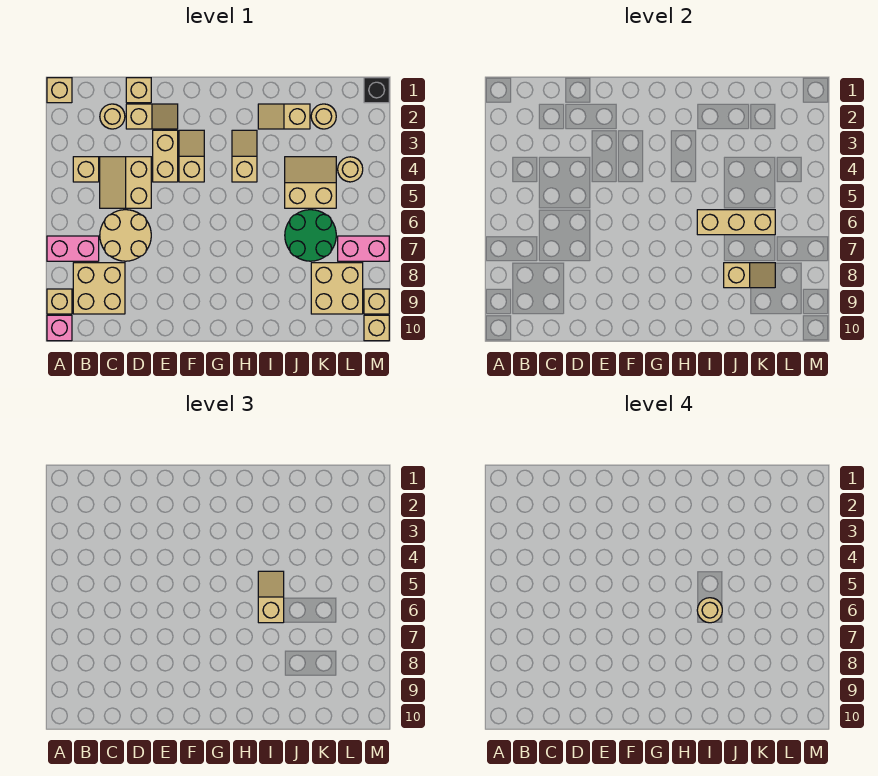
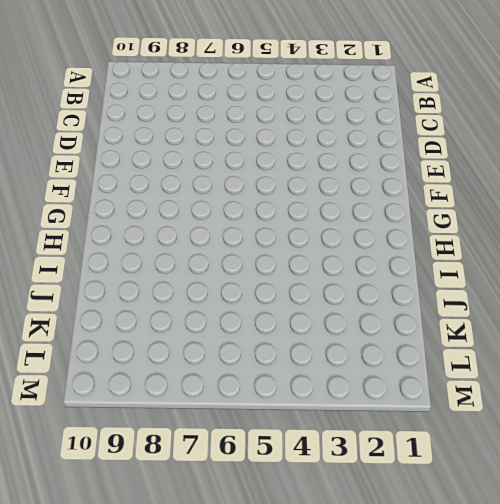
none -> tan 1x1 brick [47,78,72,103]
none -> pink 1x2 brick [47,236,99,261]
none -> tan 1x1 brick [47,289,72,314]

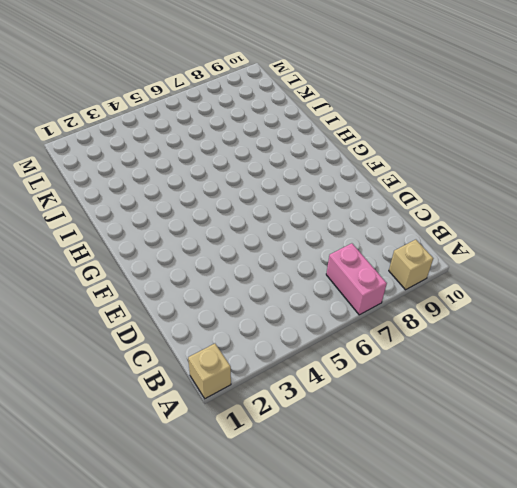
none -> pink 1x1 brick [47,315,72,341]
none -> tan 1x1 brick [73,157,99,182]
none -> tan 2x2 brick [73,263,125,314]

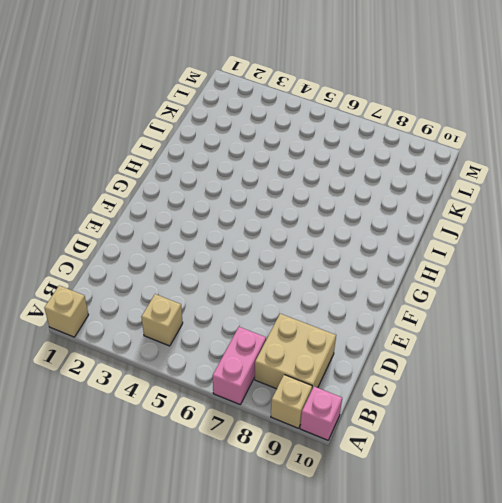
none -> tan 1x1 round brick [100,104,125,129]
none -> tan 2x2 slope [100,157,151,208]
none -> tan 2x2 round brick [100,210,151,261]

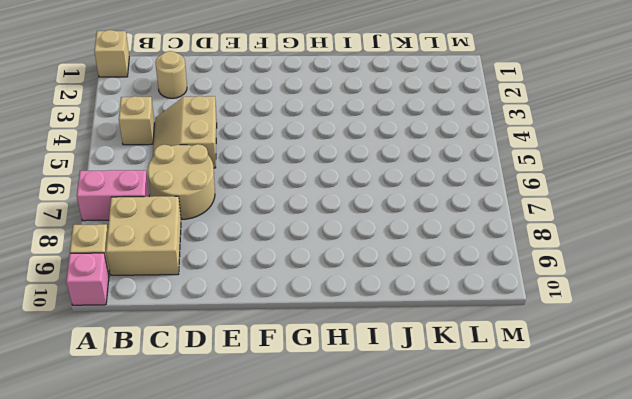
none -> tan 1x1 brick [126,78,151,103]
none -> tan 1x2 slope [126,104,178,129]
none -> tan 1x2 brick [153,130,178,182]

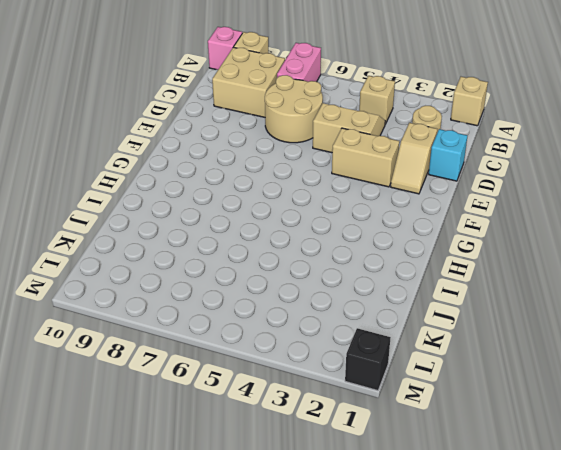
cyan 1x1 brick [429,129,468,181] -> tan 1x1 brick [126,78,151,103]
none -> tan 1x2 slope [179,130,204,182]
none -> tan 1x2 slope [232,130,257,182]
none -> tan 1x2 slope [258,104,310,129]

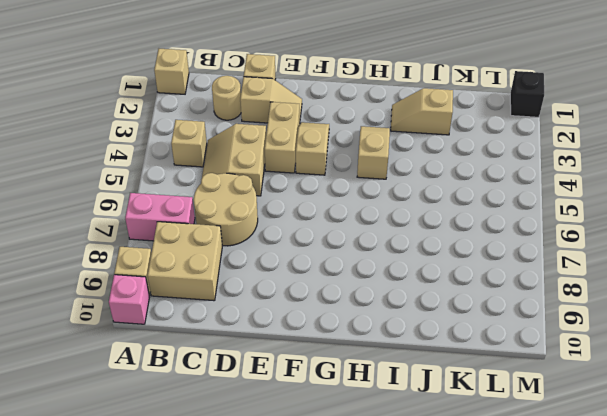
none -> tan 2x2 slope [285,157,336,208]
none -> green 2x2 round brick [285,210,336,261]
none -> tan 1x1 round brick [311,104,336,129]

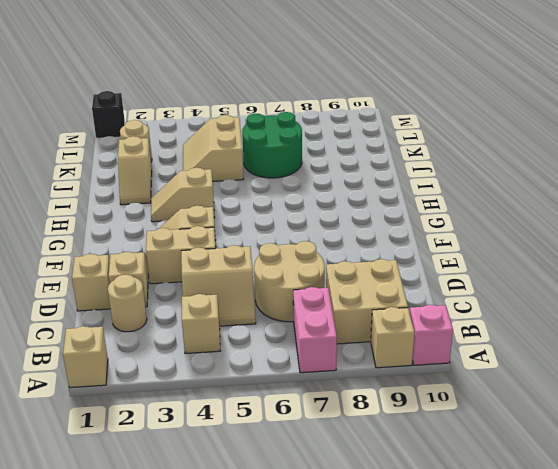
none -> tan 2x2 brick [311,263,363,314]
none -> tan 1x1 round brick [338,157,363,182]
none -> pink 1x2 brick [338,236,389,261]

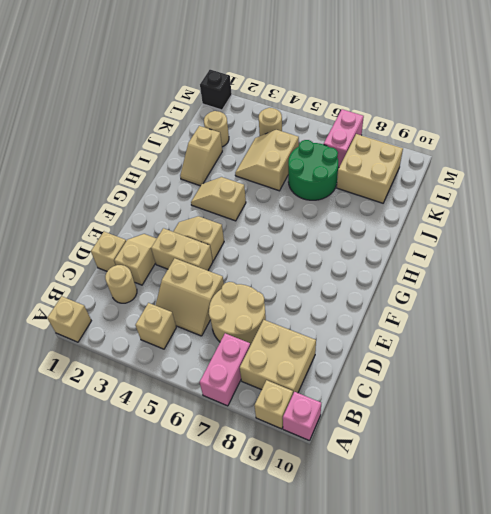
none -> tan 1x1 brick [364,289,389,314]
none -> tan 1x1 brick [364,315,389,341]
none -> tan 1x3 brick [697,210,775,235]

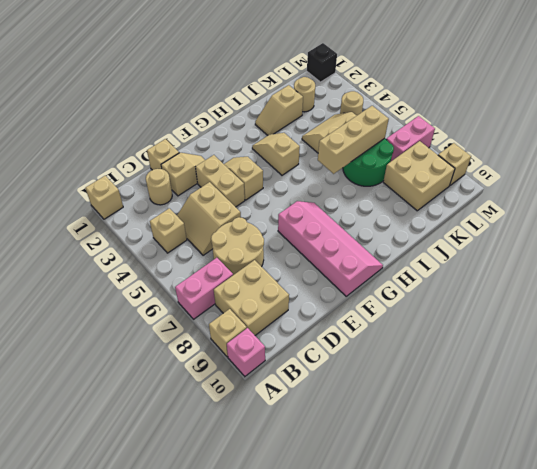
pink 2x4 slope [278,201,383,296] -> none
none -> tan 1x1 brick [364,315,389,341]
none -> tan 1x2 slope [724,263,775,288]
none -> tan 1x2 slope [258,571,284,623]

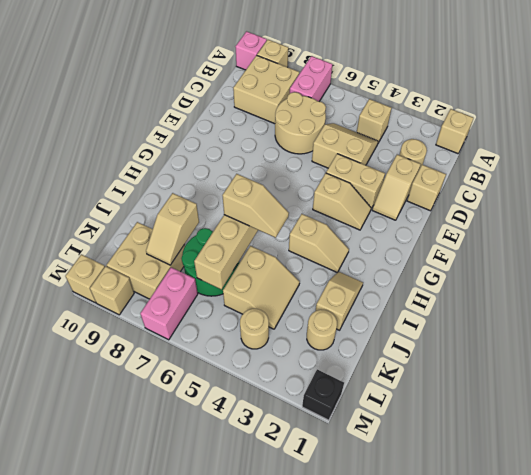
none -> tan 1x1 round brick [697,598,722,623]

